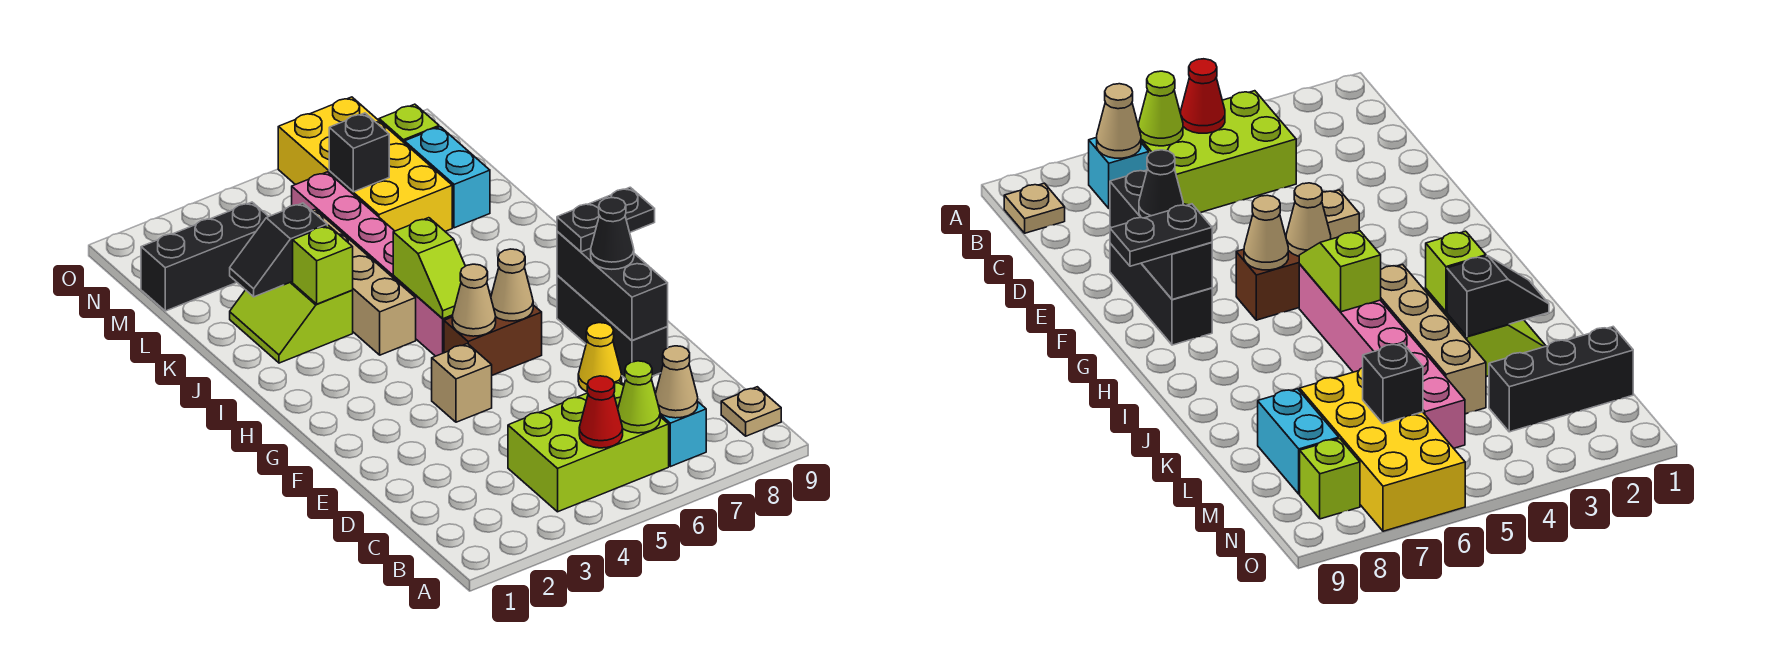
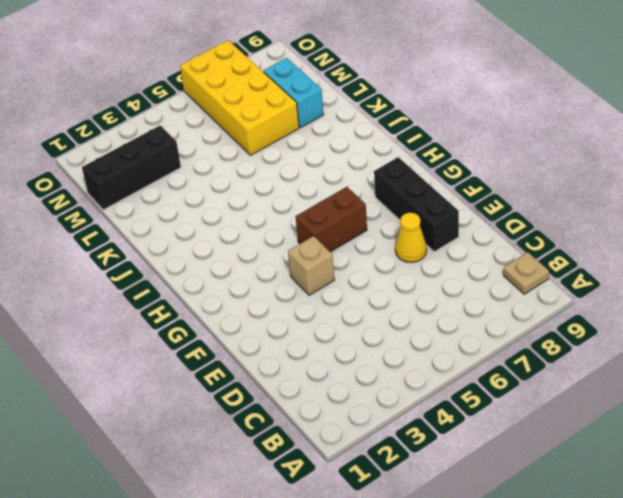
none -> lime 2x3 brick [508,381,669,512]
none -> cyan 1x1 brick [660,402,706,467]
none -> pink 1x6 brick [292,172,452,356]

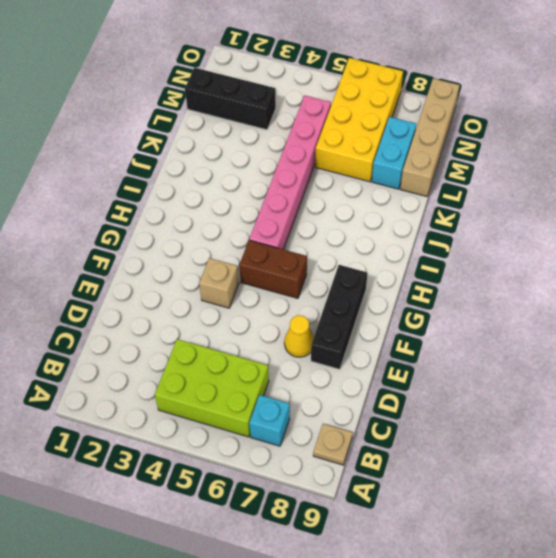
tan 1x4 brick [400,78,460,197] -> tan 1x4 brick moved to [312,210,416,355]
none -> lime 2x2 slope [230,281,353,363]
none -> lime 1x1 brick [379,104,439,143]
none -> red 1x1 cone [579,376,623,448]

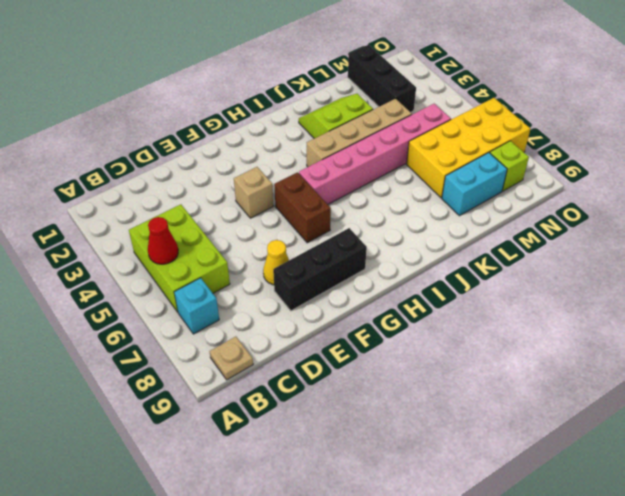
none -> lime 1x1 cone [618,361,660,433]
none -> tan 1x1 cone [656,346,698,418]
none -> black 1x3 brick [557,231,668,340]

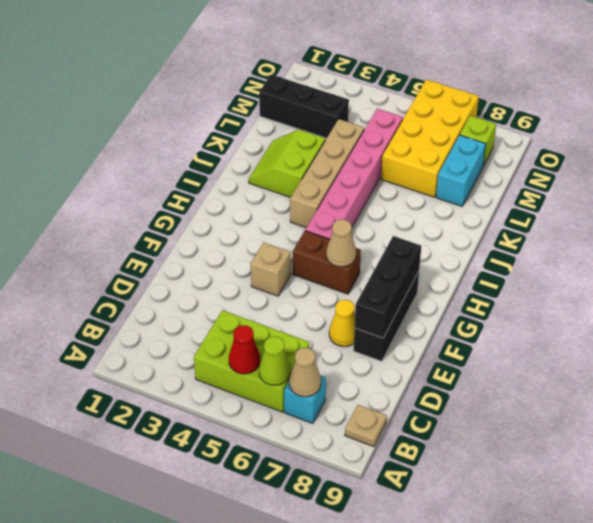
none -> tan 1x1 cone [452,264,496,336]
none -> lime 1x2 slope [393,218,465,319]
none -> lime 1x1 brick [293,225,353,304]

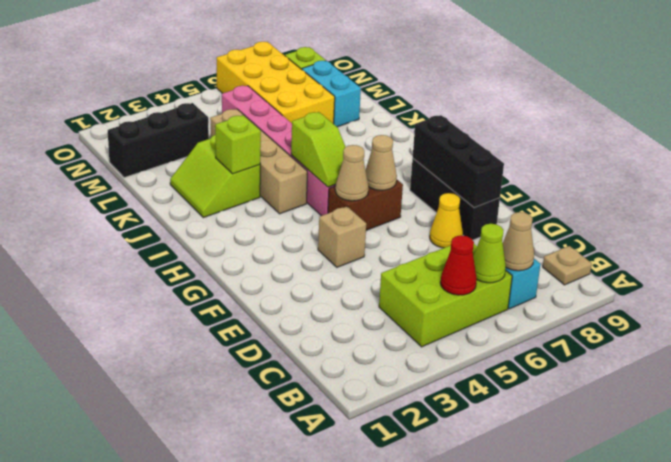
none -> black 1x2 slope [230,203,327,297]
none -> black 1x1 brick [329,113,389,192]
none -> black 1x1 cone [591,198,634,269]

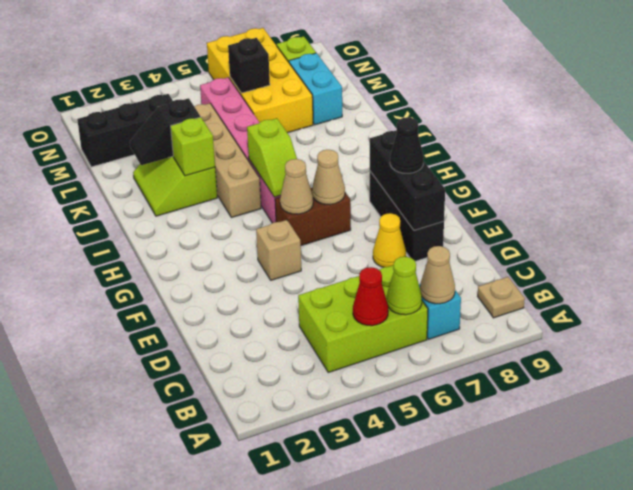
none -> black 1x2 plate [557,187,655,252]

